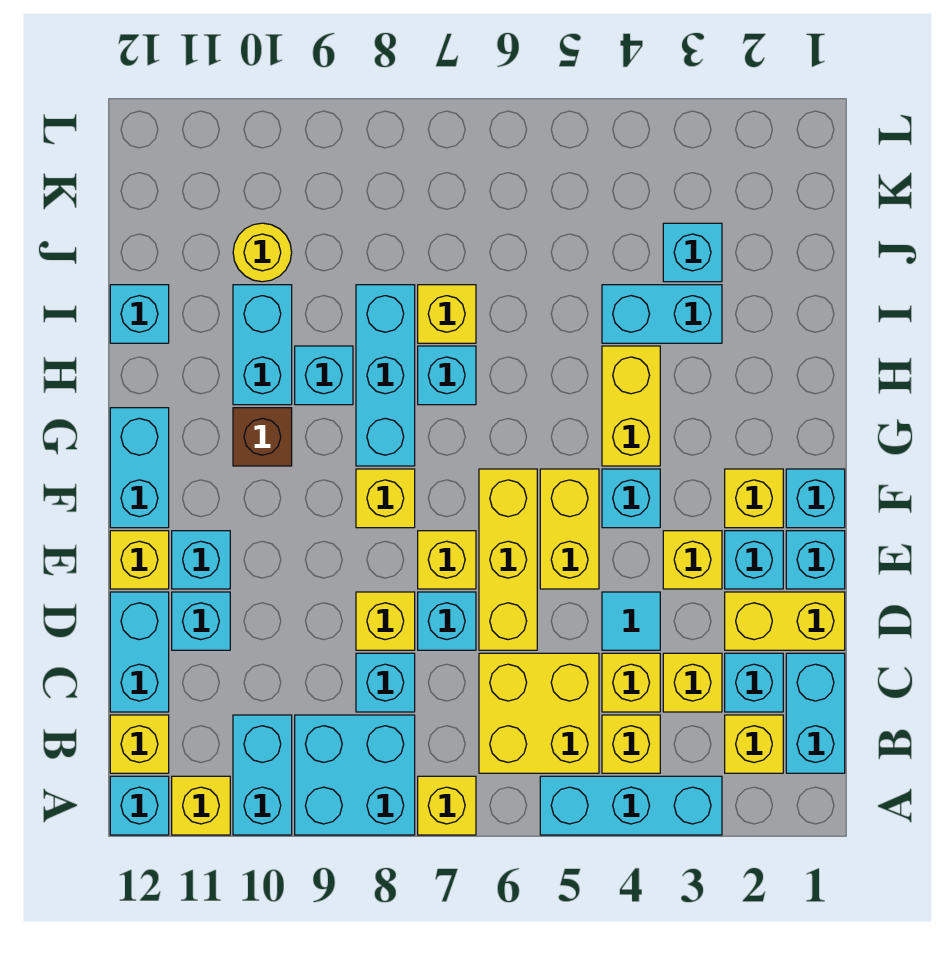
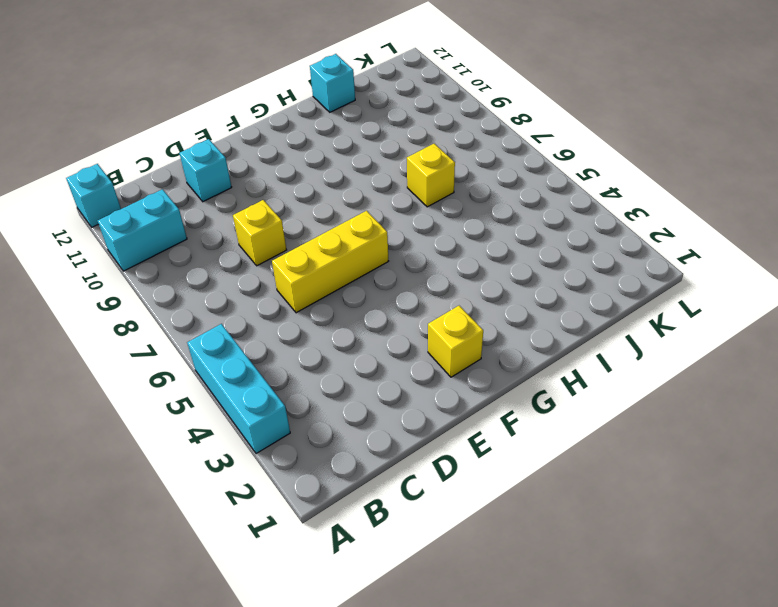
none -> yellow 1x1 brick [418,776,476,835]
none -> cyan 2x2 brick [295,715,415,835]
none -> yellow 1x1 brick [172,776,230,835]
none -> cyan 1x2 brick [786,653,845,773]

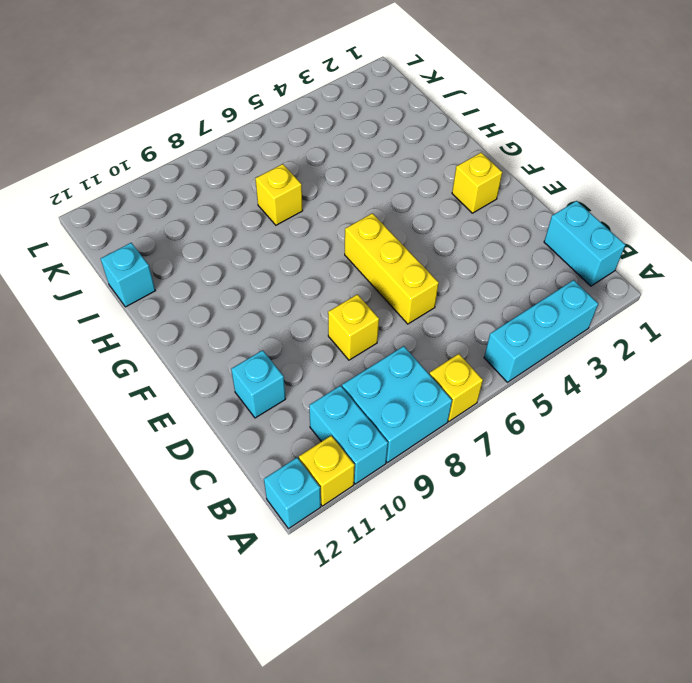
none -> yellow 1x1 brick [725,715,783,773]
none -> yellow 1x1 brick [602,715,660,773]
none -> yellow 2x2 brick [479,653,599,773]
none -> yellow 1x1 brick [110,715,169,773]

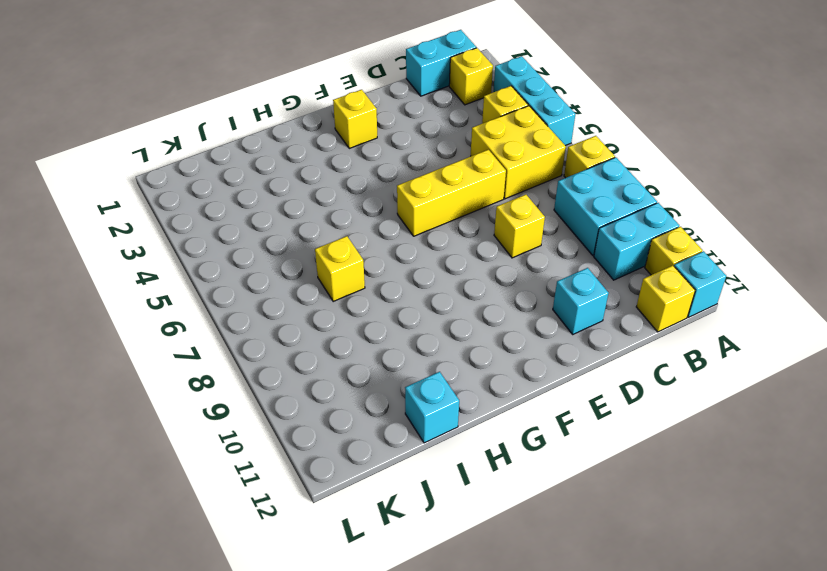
none -> cyan 1x1 brick [725,653,783,712]
none -> yellow 1x1 brick [663,653,722,712]
none -> yellow 1x1 brick [602,653,660,712]
none -> cyan 1x1 brick [356,653,415,712]

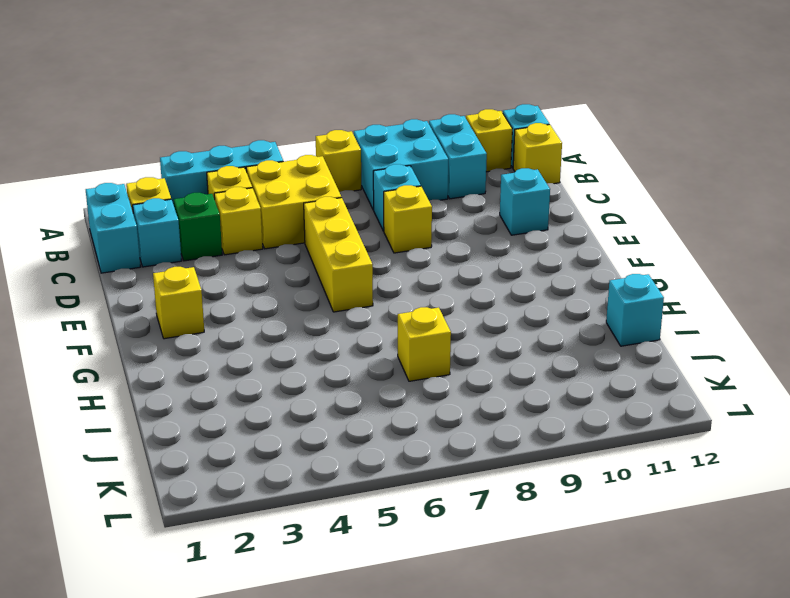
green 1x1 brick [174,193,222,261] -> yellow 1x1 brick [663,653,722,712]
none -> cyan 1x2 brick [110,592,169,712]
none -> yellow 1x2 brick [725,592,845,650]
none -> cyan 1x1 tile [602,592,660,650]
none -> cyan 1x1 brick [418,592,476,650]

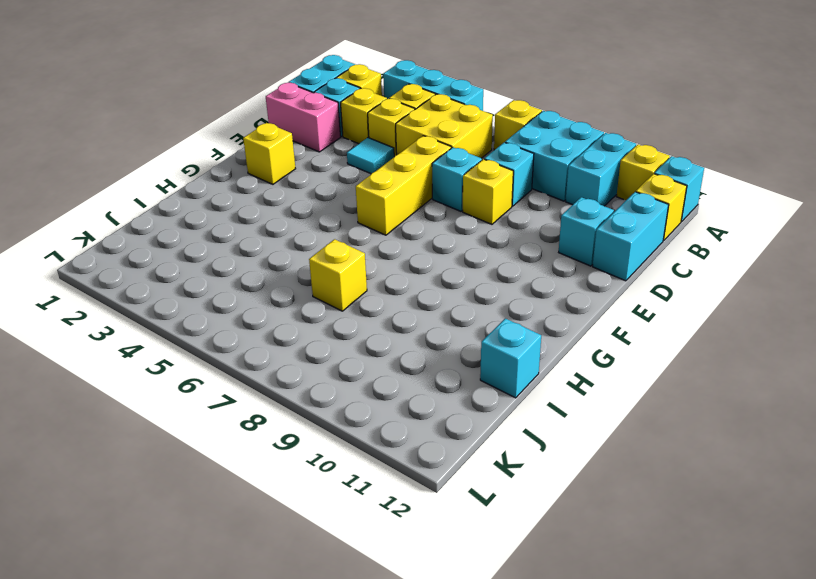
pink 1x2 brick [266,83,341,152] -> yellow 1x2 brick [725,592,845,650]
none -> cyan 1x1 brick [786,531,845,589]
none -> cyan 1x1 brick [725,531,783,589]
none -> yellow 1x1 brick [663,531,722,589]
none -> yellow 1x2 brick [540,469,599,589]

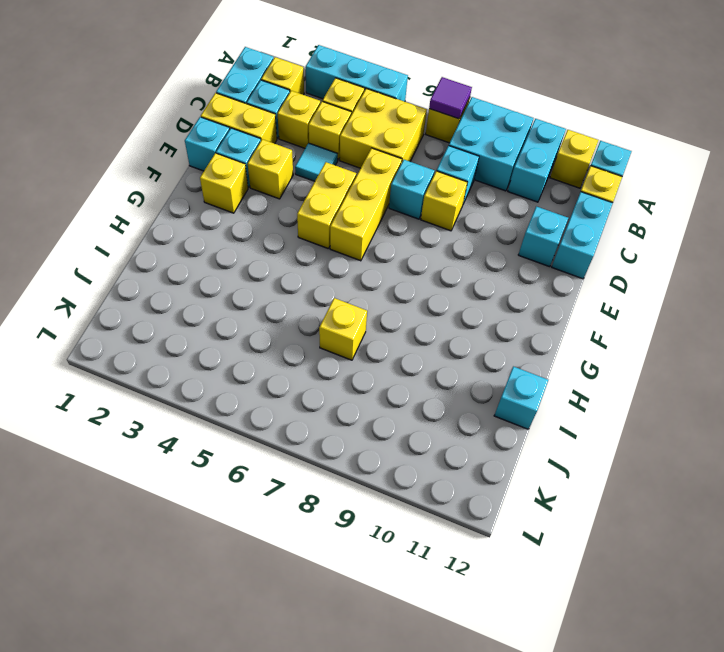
purple 1x1 tile [429,77,472,119] -> none
none -> yellow 1x1 brick [418,531,476,589]
none -> cyan 1x1 brick [172,531,230,589]
none -> yellow 1x1 brick [110,531,169,589]
none -> cyan 1x1 brick [786,469,845,528]

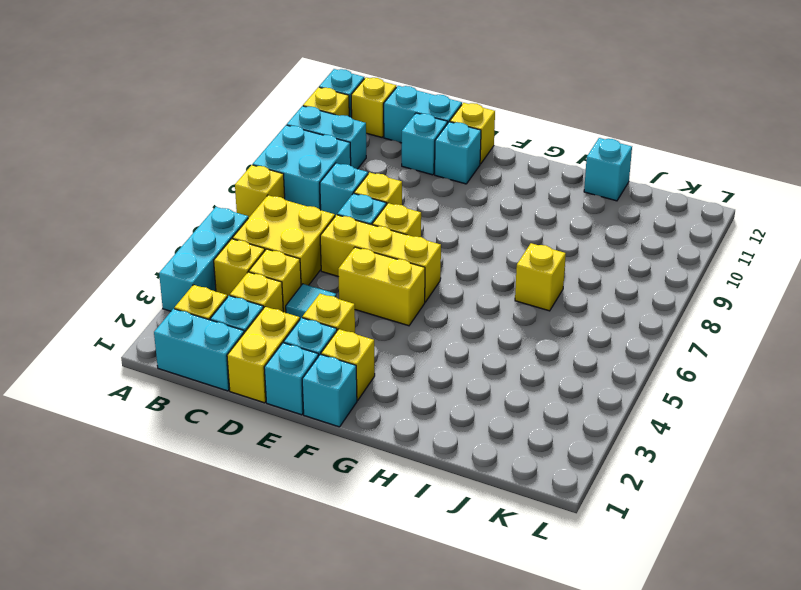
none -> cyan 1x1 brick [602,469,660,528]
none -> yellow 1x1 brick [356,469,415,528]
none -> cyan 1x2 brick [110,408,169,528]
none -> yellow 1x2 brick [602,346,660,466]

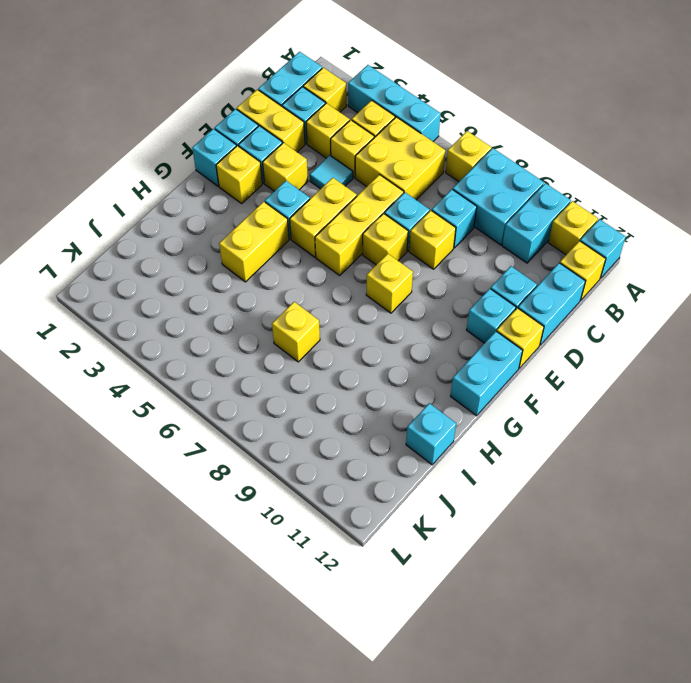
none -> cyan 1x3 brick [356,285,415,466]
none -> brown 1x1 brick [233,408,292,466]
none -> cyan 1x1 brick [418,346,476,405]
none -> cyan 1x1 brick [295,346,353,405]

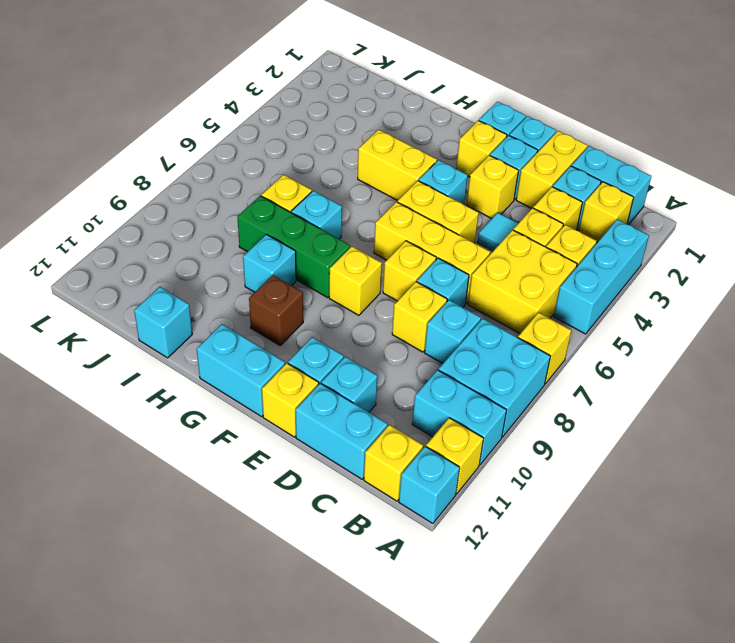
green 1x3 brick [238,196,350,297] -> cyan 1x3 brick [356,285,415,466]
none -> cyan 1x2 brick [233,285,292,405]
none -> cyan 1x2 brick [602,285,722,343]
none -> cyan 1x1 brick [663,223,722,282]
none -> yellow 1x1 round brick [233,223,292,282]

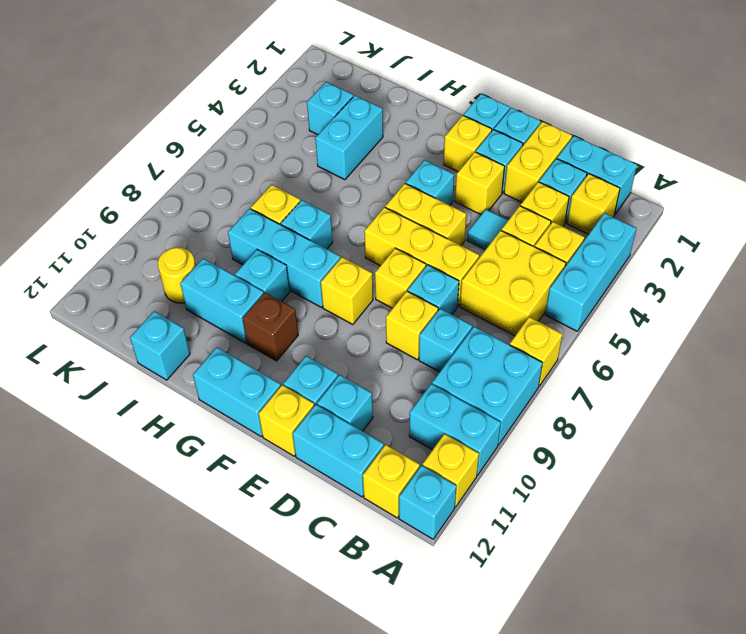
none -> yellow 1x2 brick [602,346,660,466]

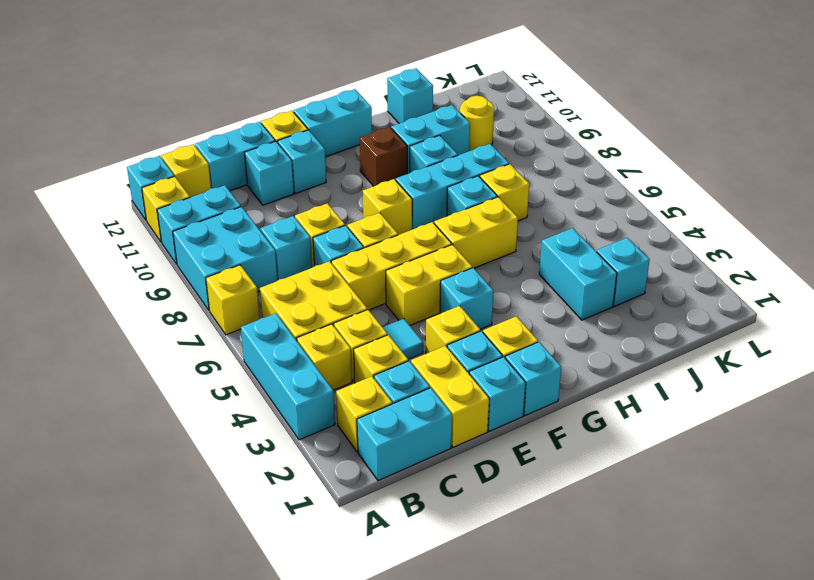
yellow 1x2 brick [434,197,518,268] -> yellow 1x2 brick moved to [602,346,660,466]

